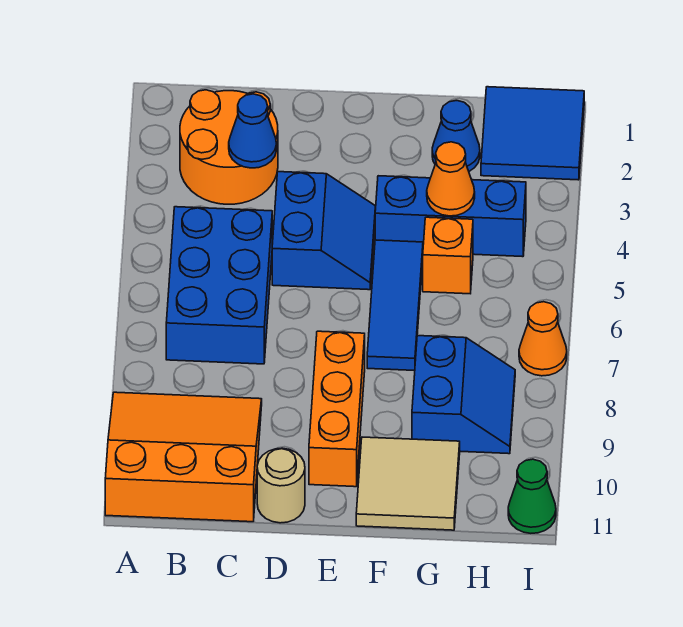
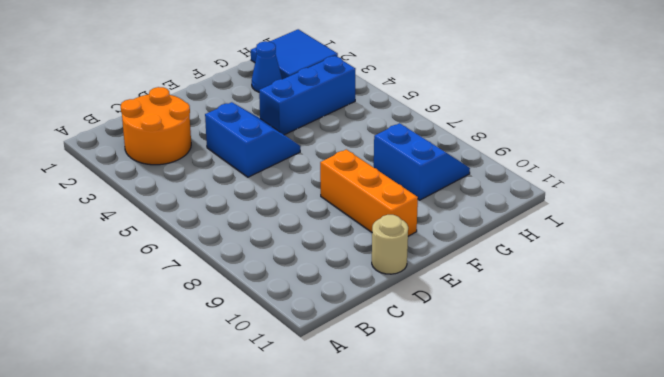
none -> orange 3x3 slope [105,392,262,522]
none -> blue 2x3 brick [166,207,272,364]
none -> blue 1x3 tile [367,240,423,371]

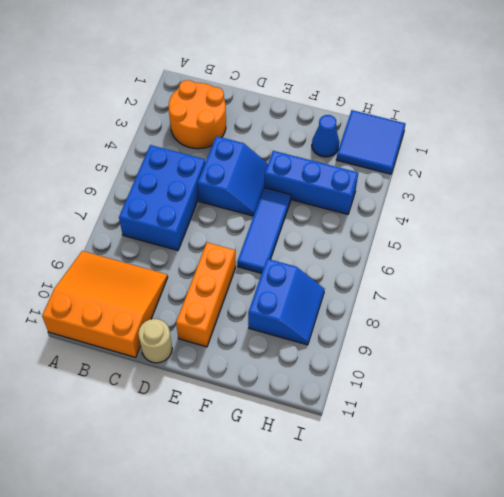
none -> tan 2x2 tile [356,437,460,530]
none -> orange 1x1 brick [423,217,473,294]
none -> orange 1x1 cone [519,302,567,376]

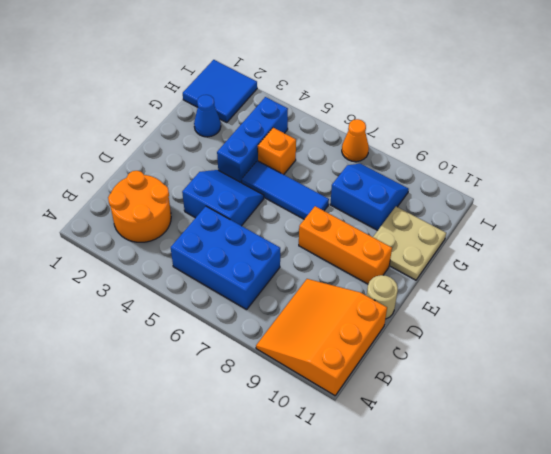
tan 2x2 plate [373,207,446,280] -> tan 2x2 tile [356,437,460,530]
none -> green 1x1 cone [508,459,556,533]
none -> blue 1x1 cone [229,94,276,168]
none -> orange 1x1 cone [427,142,475,216]

